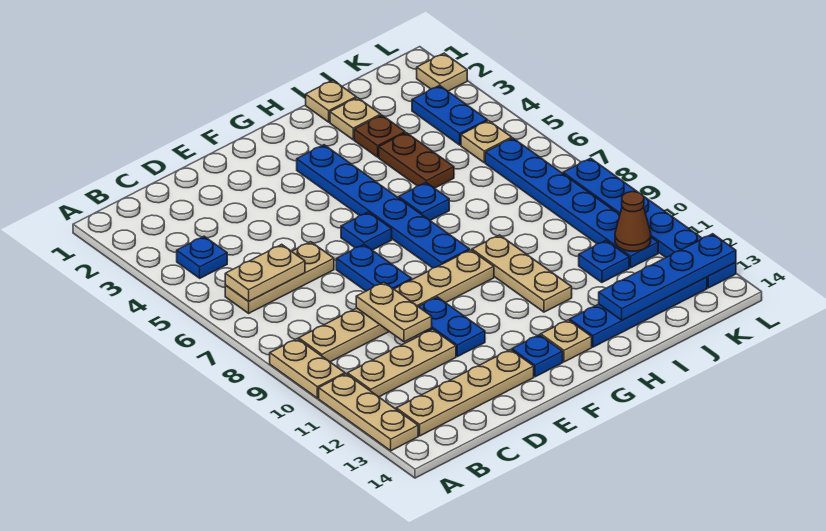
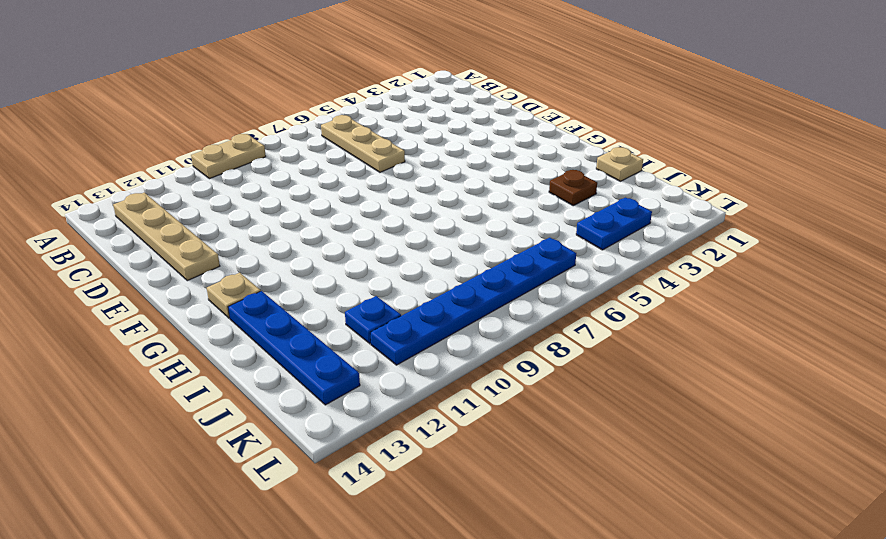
none -> tan 1x3 plate [319,374,418,451]
none -> blue 1x1 plate [177,236,227,278]
none -> tan 1x6 plate [299,250,494,362]
none -> tan 1x3 plate [348,329,456,397]

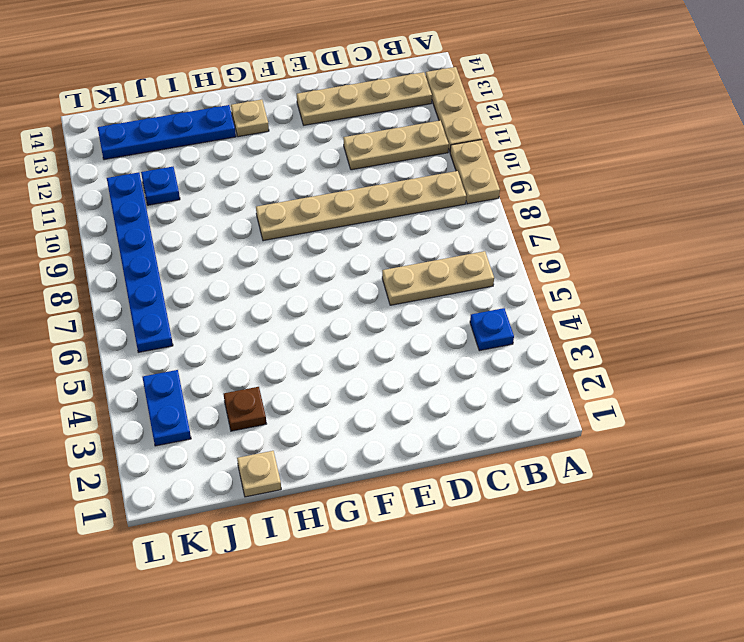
none -> blue 1x2 plate [336,245,412,291]
none -> blue 1x2 plate [418,297,485,357]
none -> blue 1x1 plate [341,212,392,250]
none -> blue 1x1 plate [512,335,563,377]

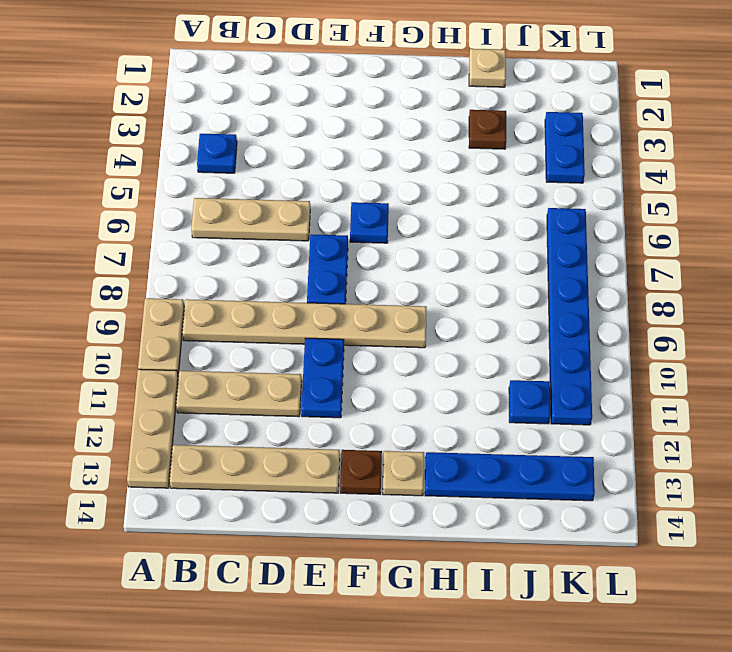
brown 1x1 plate [340,450,382,494] -> blue 1x1 plate [512,335,563,377]
none -> blue 1x6 plate [297,145,469,268]
none -> blue 1x1 plate [399,183,449,220]
none -> tan 1x3 plate [472,235,572,312]
none -> tan 1x1 plate [330,98,381,140]

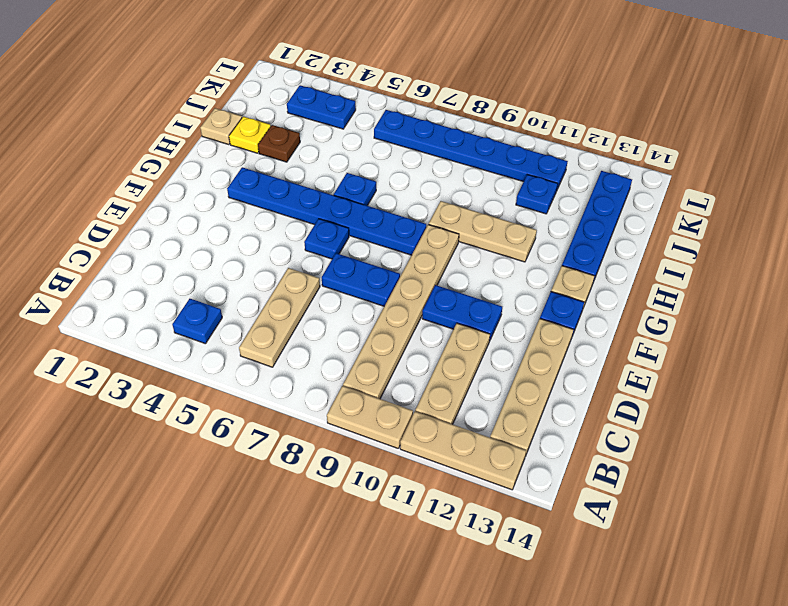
yellow 1x1 plate [229,117,271,153] -> tan 1x1 plate [330,98,381,140]
none -> brown 1x2 plate [379,133,454,188]
none -> tan 1x1 plate [461,121,512,163]
none -> tan 1x1 plate [417,53,467,91]
none -> blue 1x6 plate [563,158,736,288]

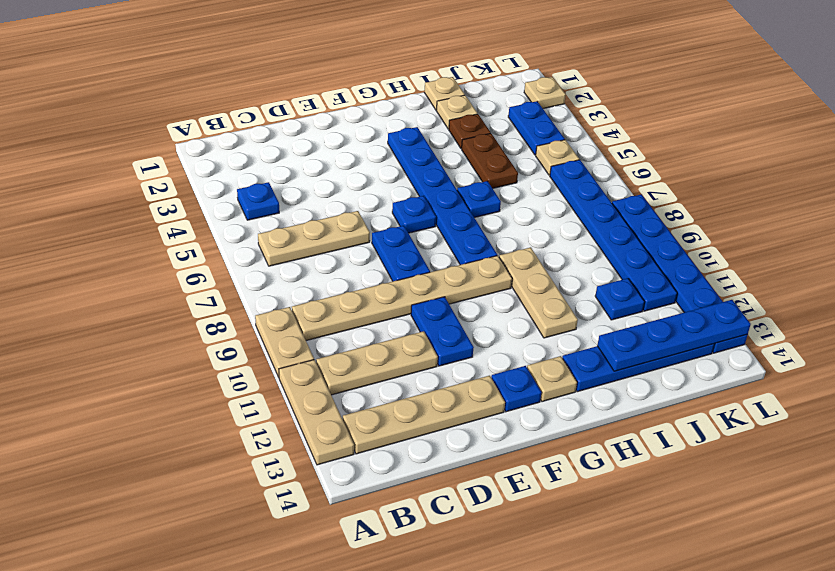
none -> tan 1x2 plate [225,244,305,301]
none -> tan 1x2 plate [356,282,432,342]
none -> brown 1x1 cone [615,192,651,251]

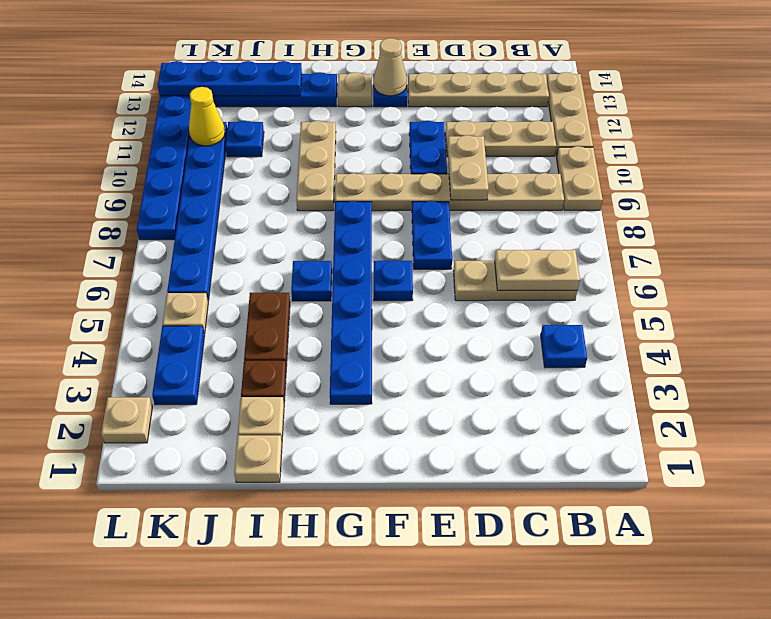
tan 1x1 cone [373,38,407,96] -> none
yellow 1x1 cone [189,87,225,146] -> brown 1x1 cone [615,192,651,251]

